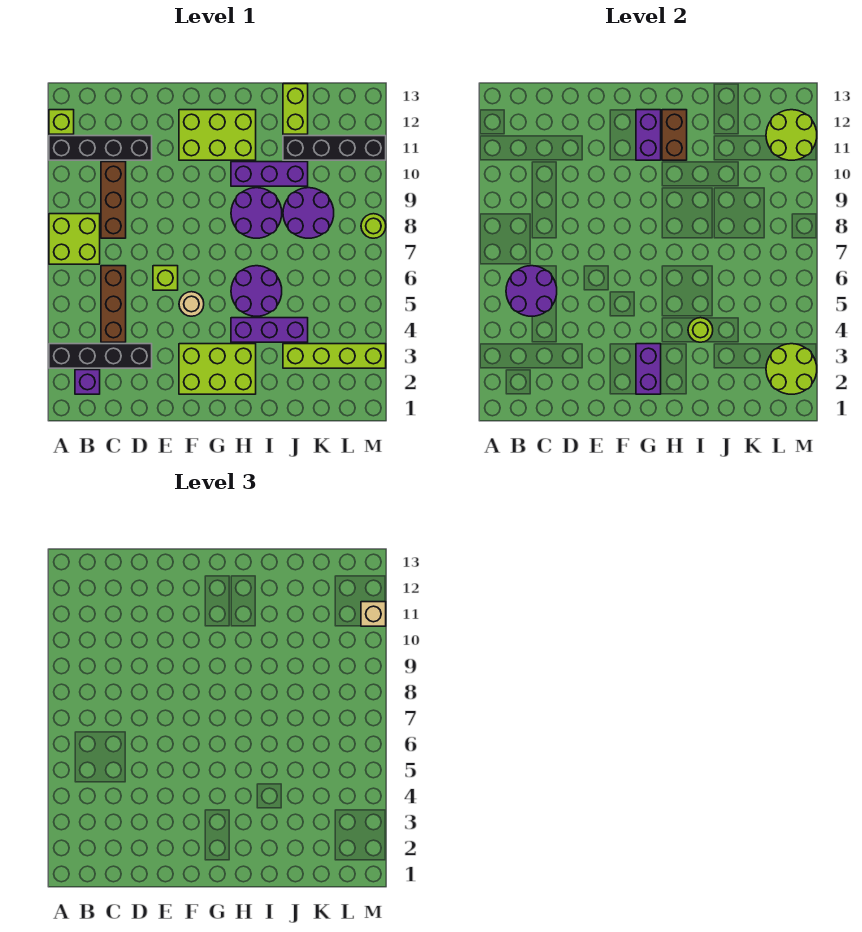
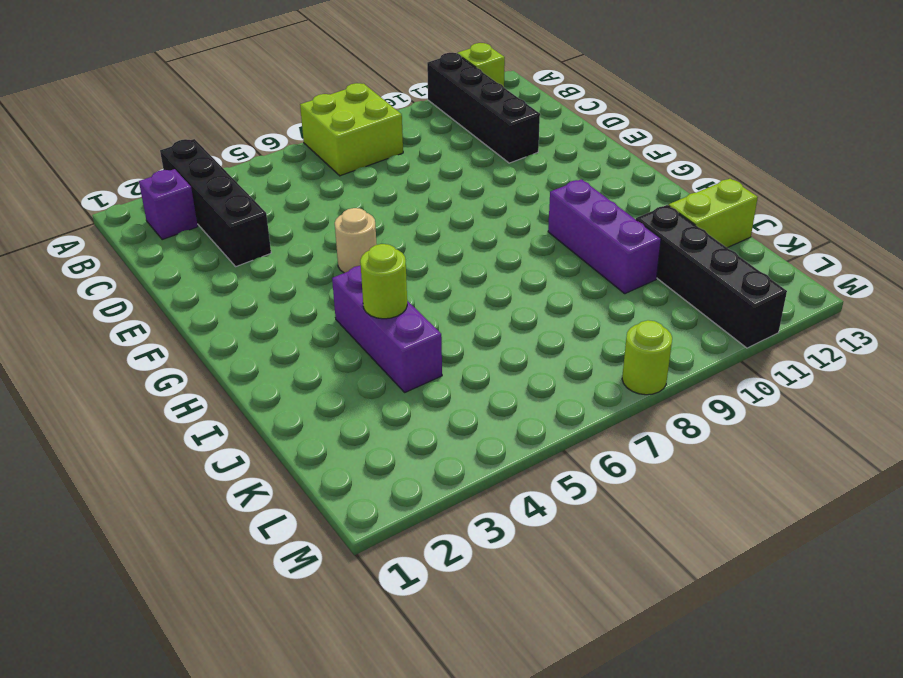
none -> brown 1x3 brick [101,266,126,342]
none -> brown 1x3 brick [101,162,126,238]
none -> lime 1x1 brick [153,266,178,290]

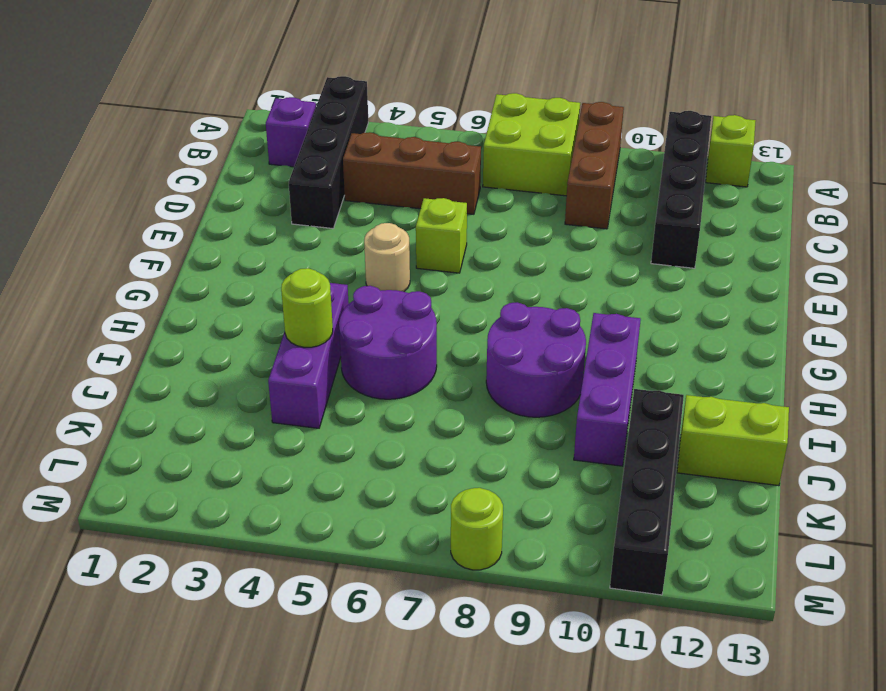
brown 1x3 brick [565,102,624,229] -> brown 1x3 brick turned to [101,162,126,238]
none -> lime 2x3 brick [179,344,256,394]
none -> lime 2x3 brick [179,110,256,160]
none -> lime 1x4 brick [283,344,386,368]

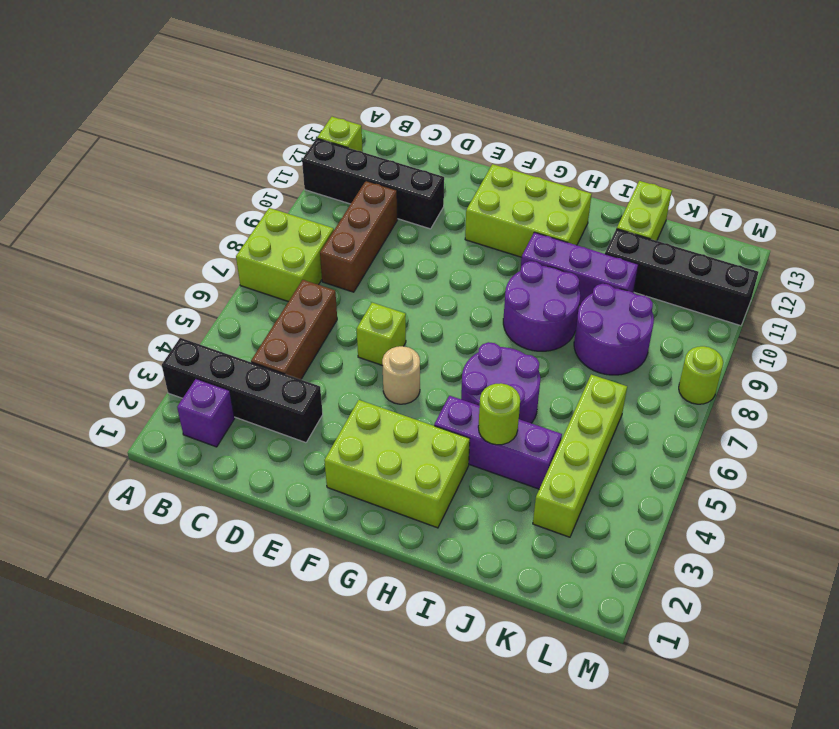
lime 1x4 brick [533,375,627,537] -> lime 1x4 brick turned to [283,344,386,368]
none -> purple 2x2 round brick [506,266,557,316]
none -> purple 1x2 brick [636,344,661,394]
none -> purple 1x2 brick [636,110,661,160]

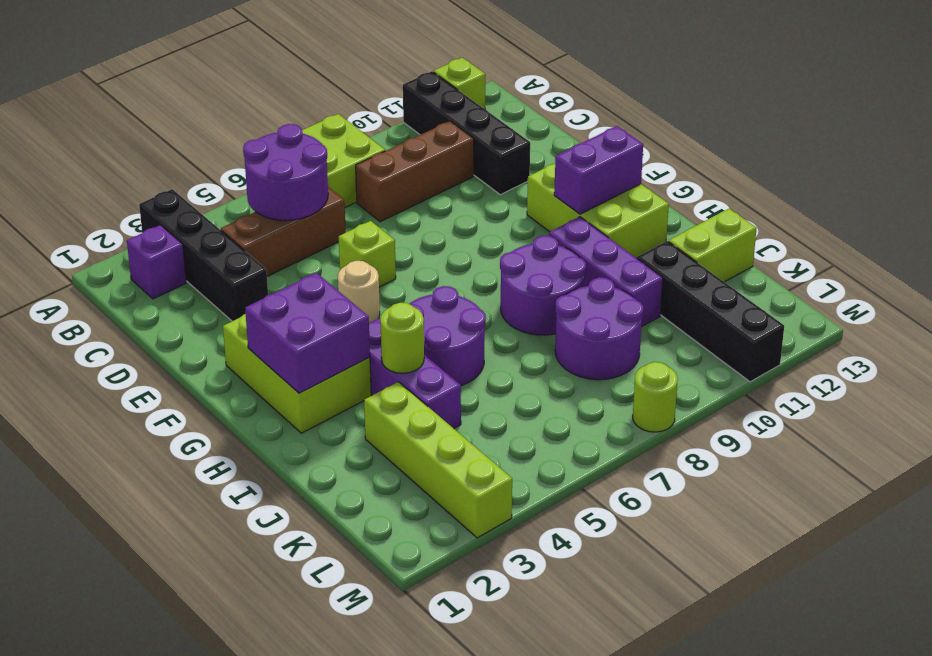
purple 2x2 brick [245,273,370,393] -> purple 1x2 brick [636,344,661,394]
none -> brown 1x2 brick [662,110,687,160]
none -> lime 2x2 round brick [766,344,817,394]
none -> lime 2x2 round brick [766,110,817,160]

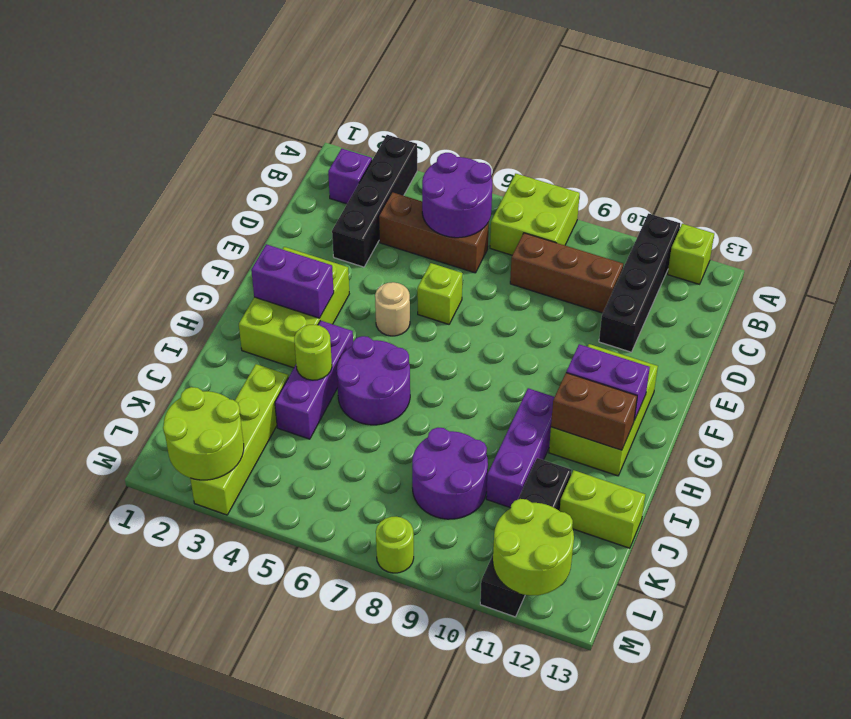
none -> purple 2x2 round brick [231,188,282,238]
none -> tan 1x1 brick [361,602,386,626]

